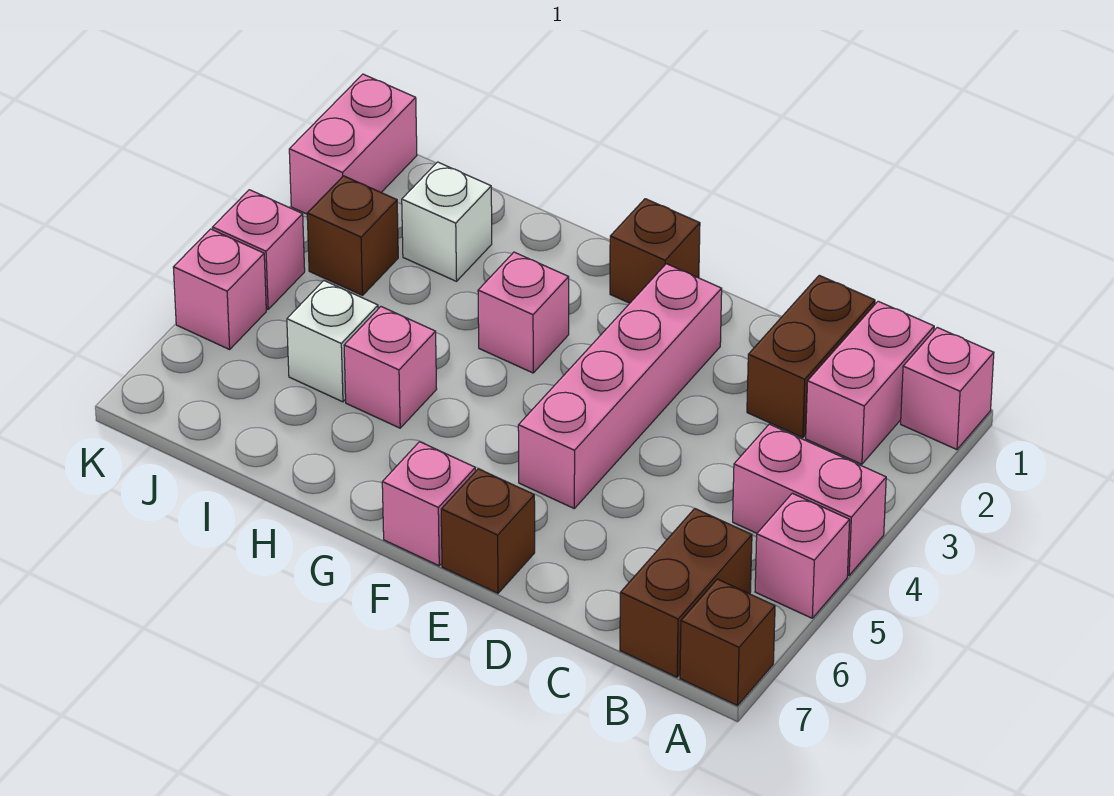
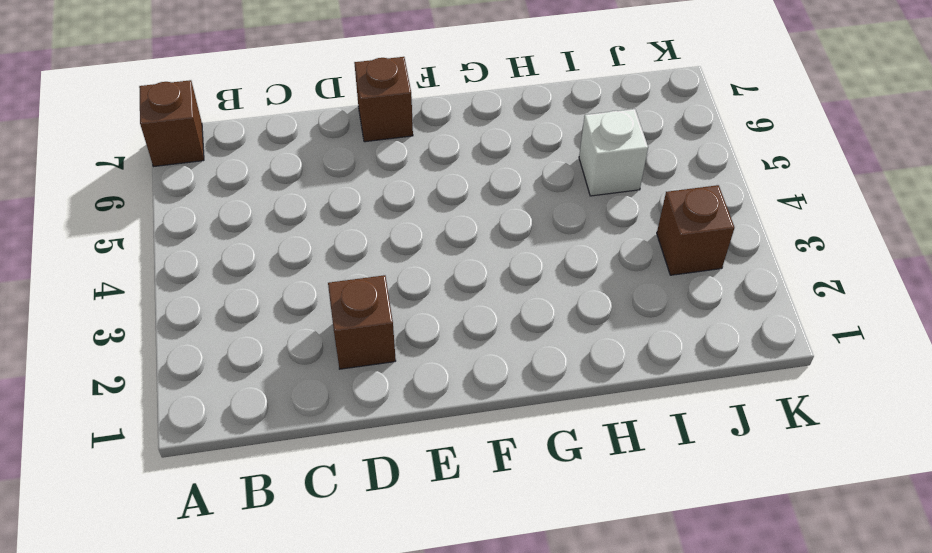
brown 1x1 brick [328,275,396,369] -> brown 1x1 brick moved to [610,199,700,303]
none -> pink 1x1 brick [901,327,994,450]
none -> pink 1x2 brick [733,424,886,575]
none -> pink 1x1 brick [755,493,850,618]

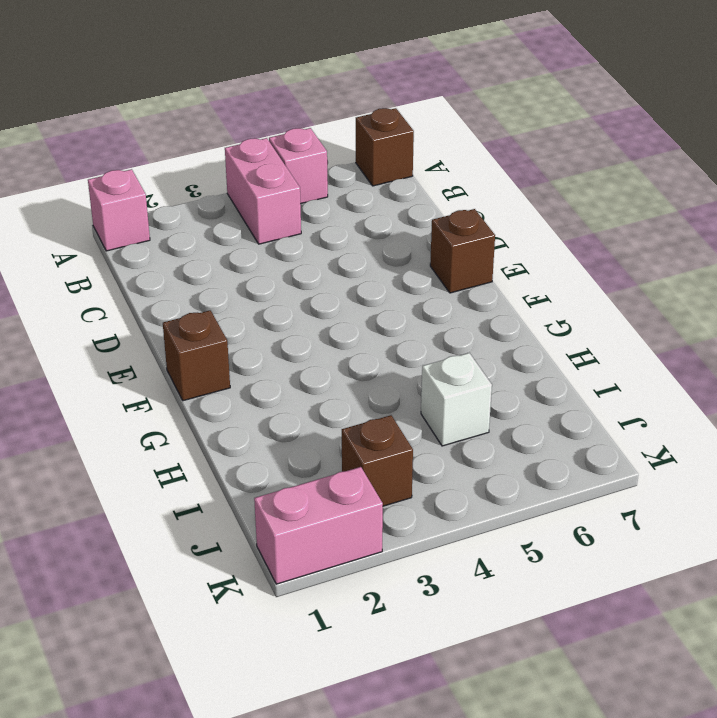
none -> pink 1x2 brick [806,301,934,464]
none -> brown 1x2 brick [620,509,752,677]
none -> brown 1x2 brick [747,275,875,438]

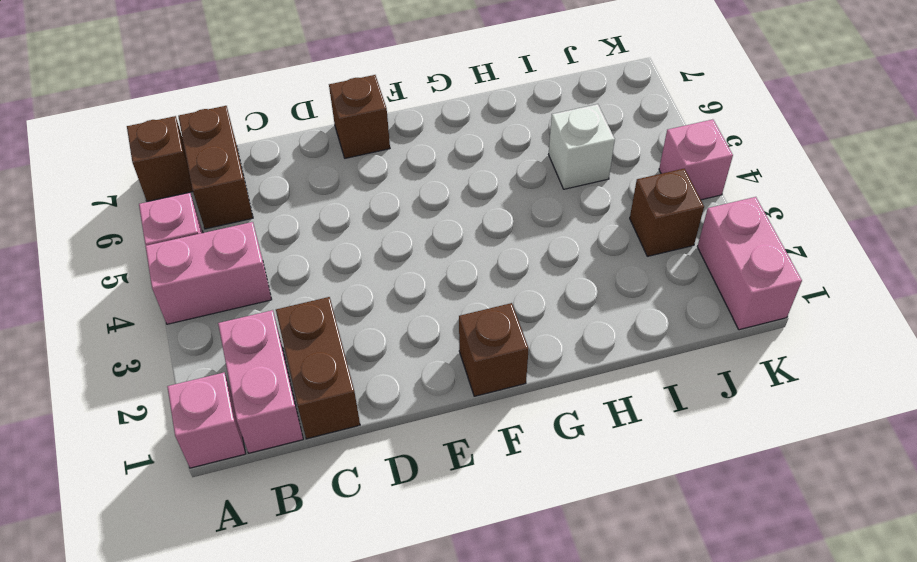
none -> pink 1x4 brick [518,264,722,508]
none -> pink 1x1 brick [382,442,475,566]
none -> pink 1x1 brick [478,252,569,373]

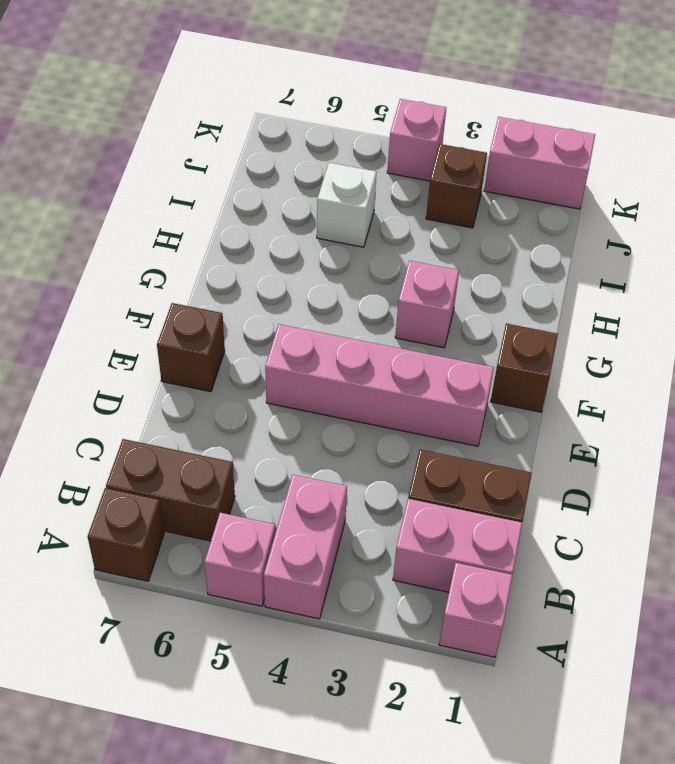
none -> pink 1x1 brick [382,442,475,566]
none -> pink 1x1 brick [344,307,437,428]
none -> white 1x1 brick [402,162,492,281]

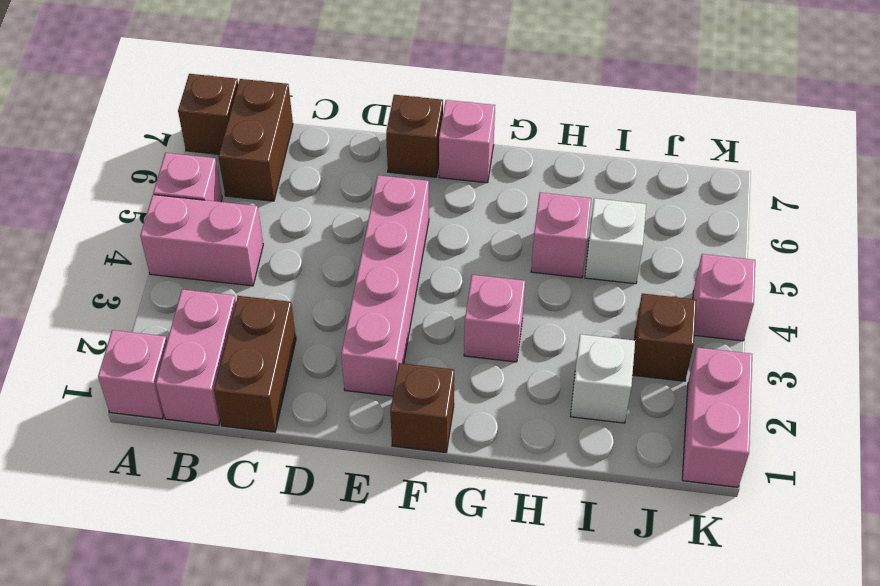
none -> pink 1x1 brick [173,229,266,349]

